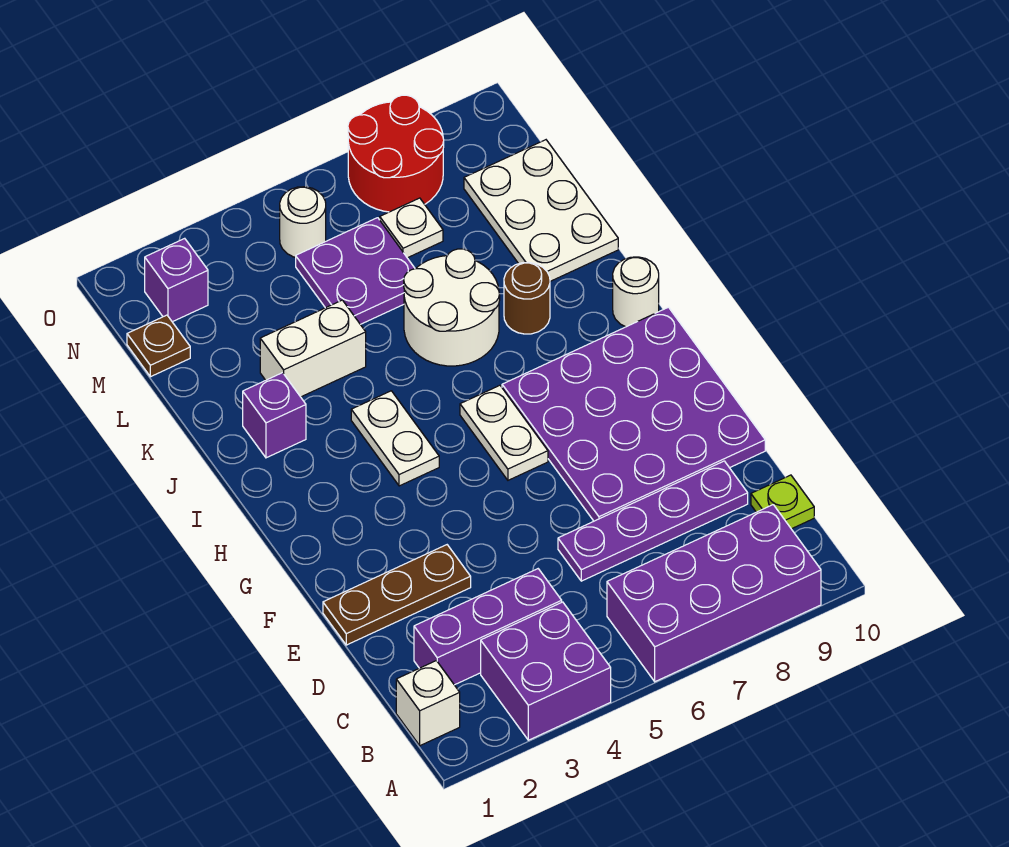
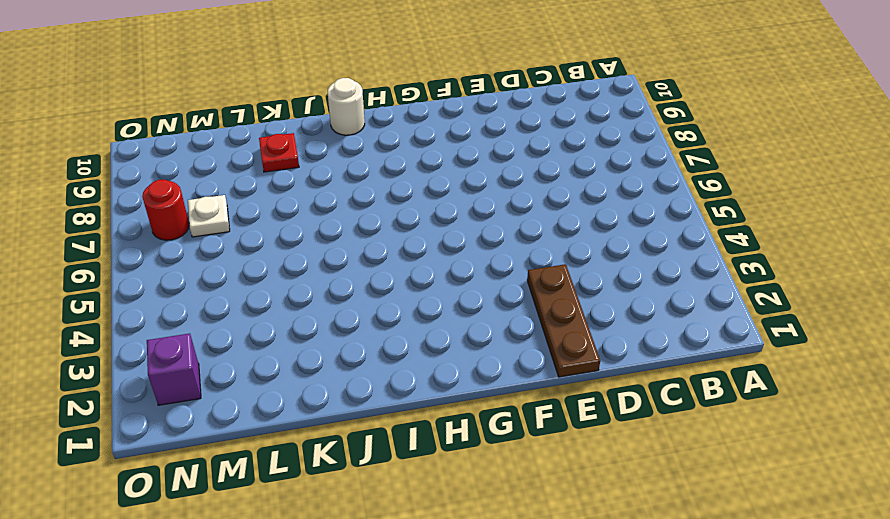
red 1x1 plate [259,133,299,172] -> white 2x3 plate [464,140,618,281]
red 1x1 round brick [142,180,189,240] -> red 2x2 round brick [348,95,444,212]
none -> purple 2x2 brick [481,602,611,740]
none -> purple 2x4 brick [607,505,821,682]
none -> white 1x1 brick [396,661,460,746]

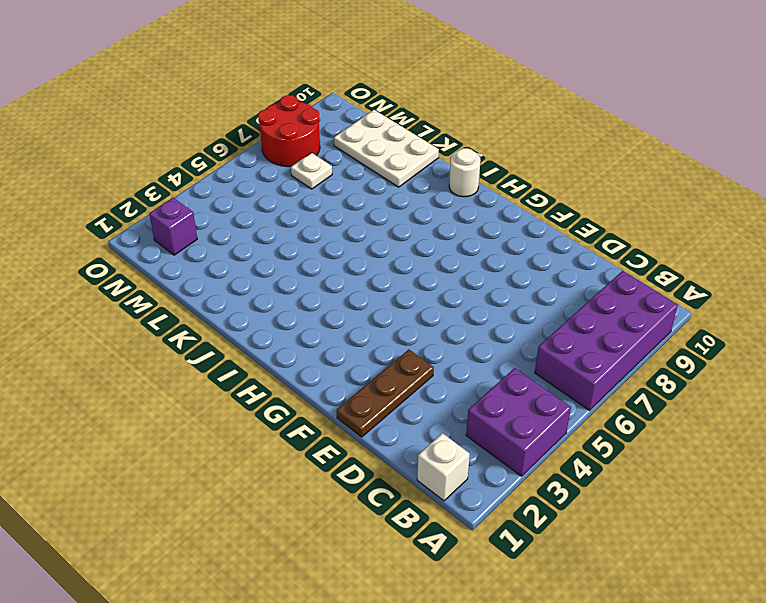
none -> purple 1x3 brick [414,569,562,685]
none -> lime 1x1 plate [751,475,814,529]
none -> purple 1x4 plate [558,461,748,581]

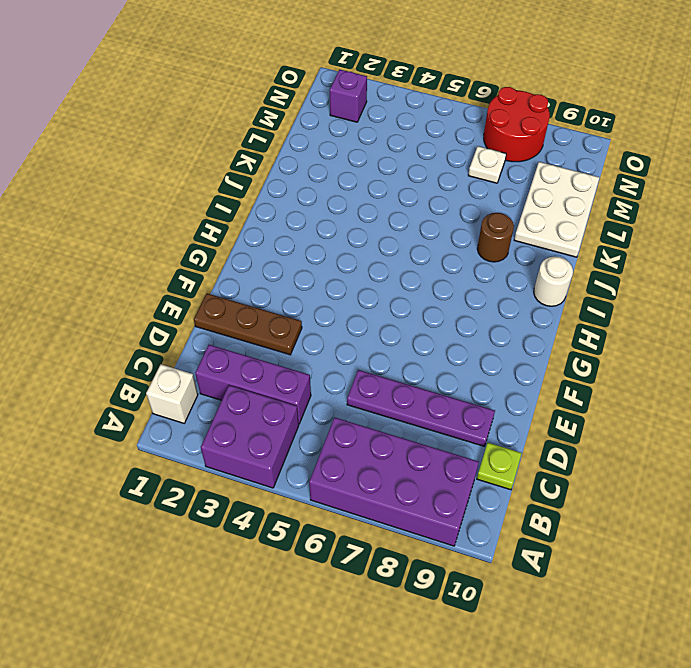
none -> purple 4x4 plate [502,307,765,521]
none -> white 1x2 plate [460,385,548,480]
none -> white 1x2 plate [351,391,439,486]

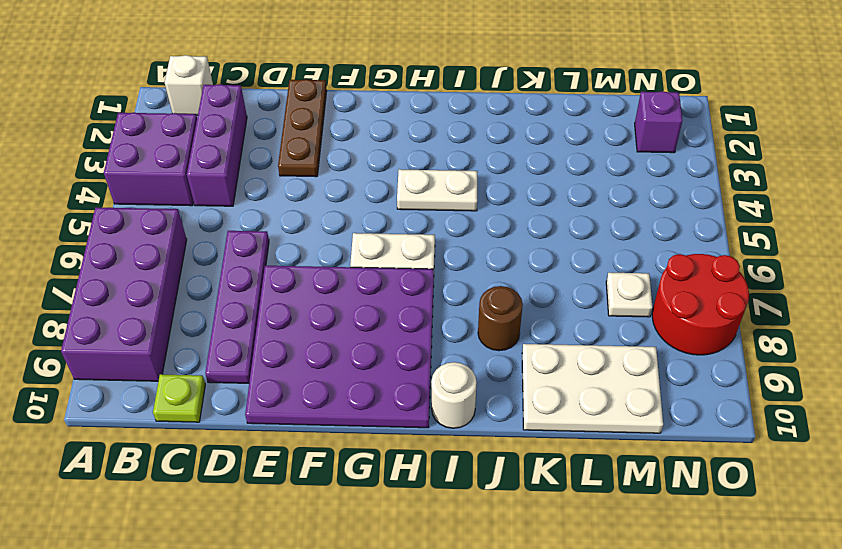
none -> purple 1x1 brick [243,373,306,458]
none -> white 2x2 round brick [404,249,500,366]
none -> white 1x2 brick [260,300,366,397]

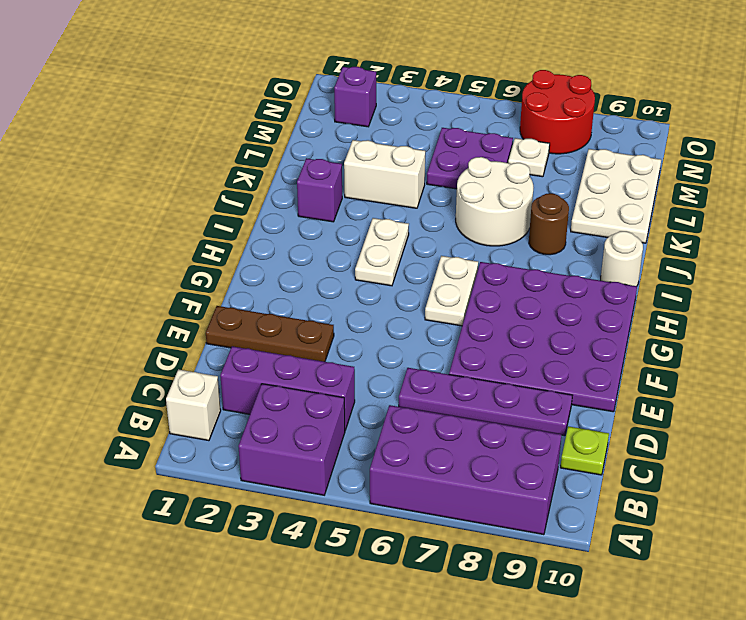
none -> brown 1x1 plate [127,315,190,377]
none -> white 1x1 round brick [280,187,326,257]

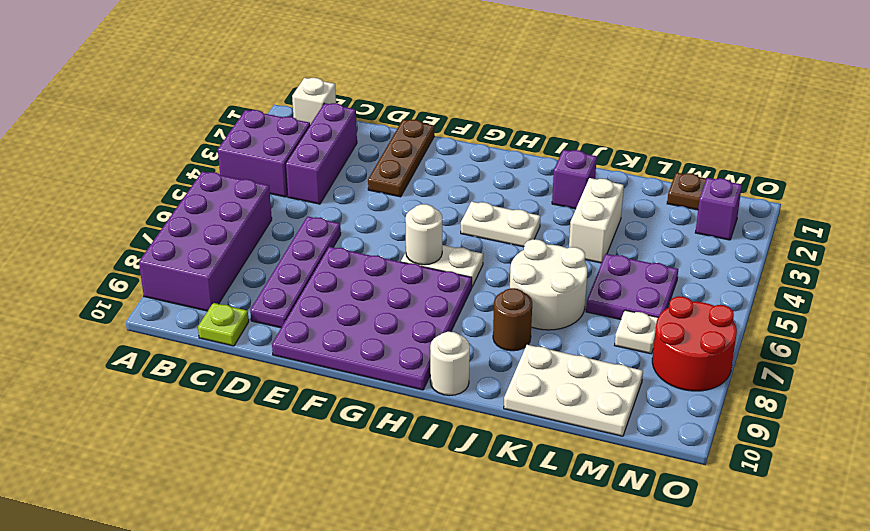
white 1x1 round brick [405,204,442,265] -> white 1x1 round brick moved to [280,187,326,257]

